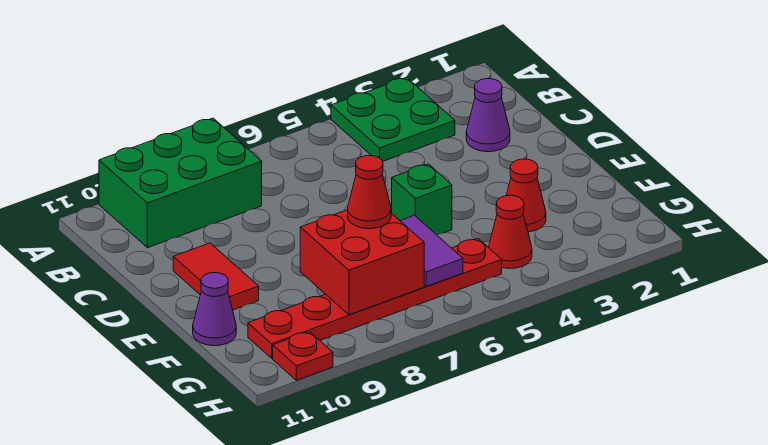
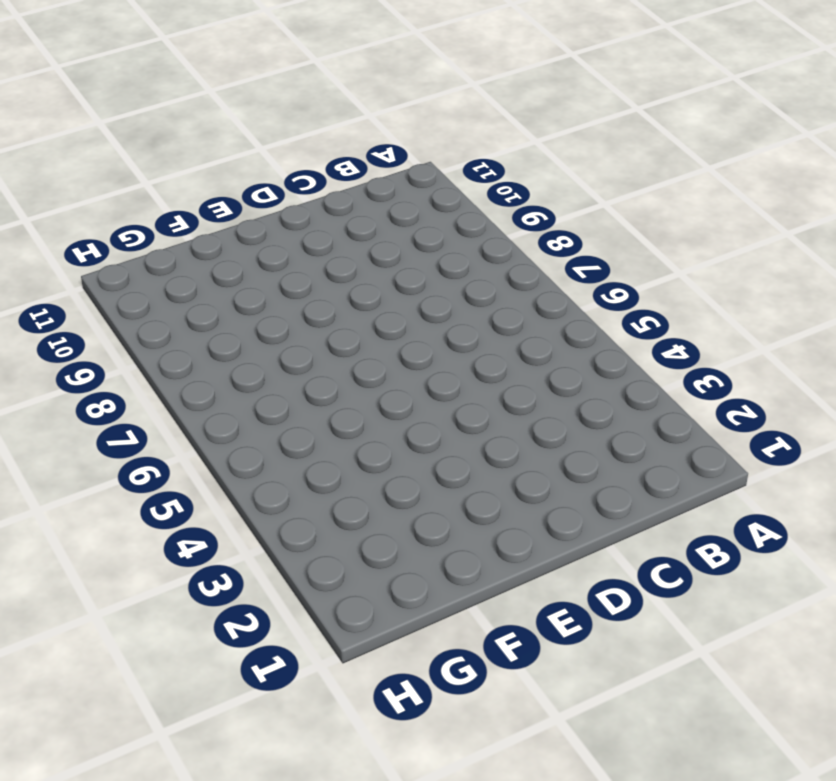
none -> green 2x2 plate [331,77,455,161]
none -> green 2x3 brick [99,118,262,248]
none -> purple 1x1 cone [466,79,510,152]

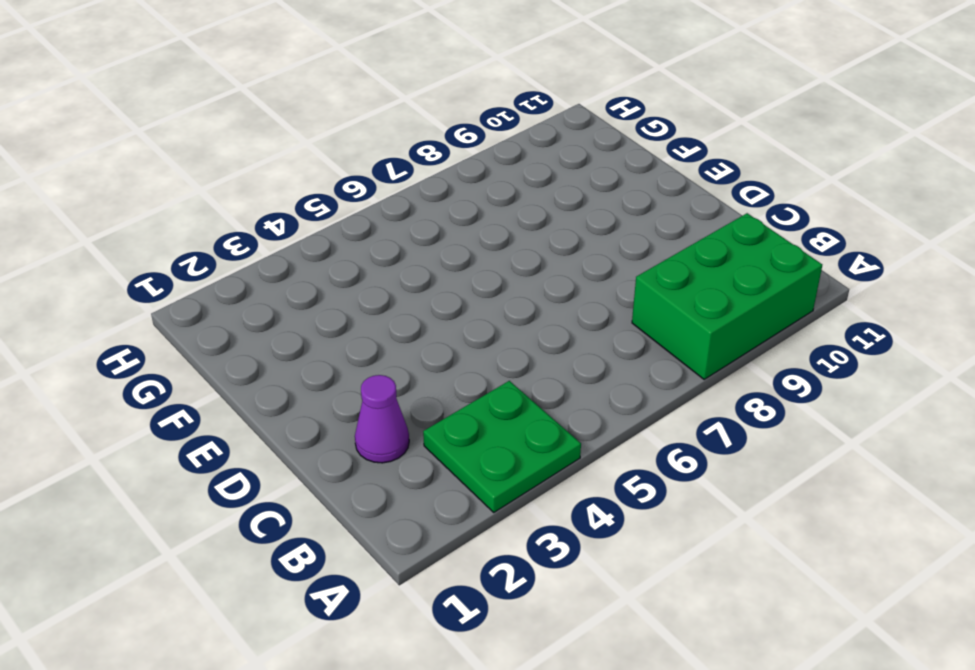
none -> red 1x2 tile [173,243,259,310]
none -> green 1x1 brick [392,164,452,235]
none -> red 1x1 cone [506,159,546,232]

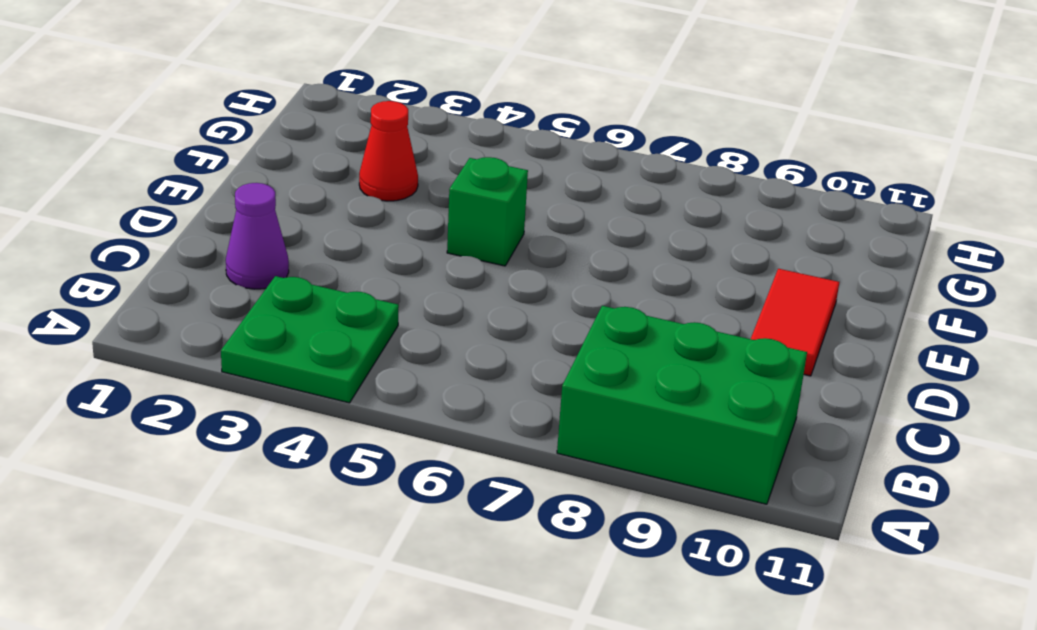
none -> purple 1x1 cone [193,273,236,346]
none -> red 1x1 cone [488,195,532,268]
none -> red 1x6 plate [248,239,502,358]

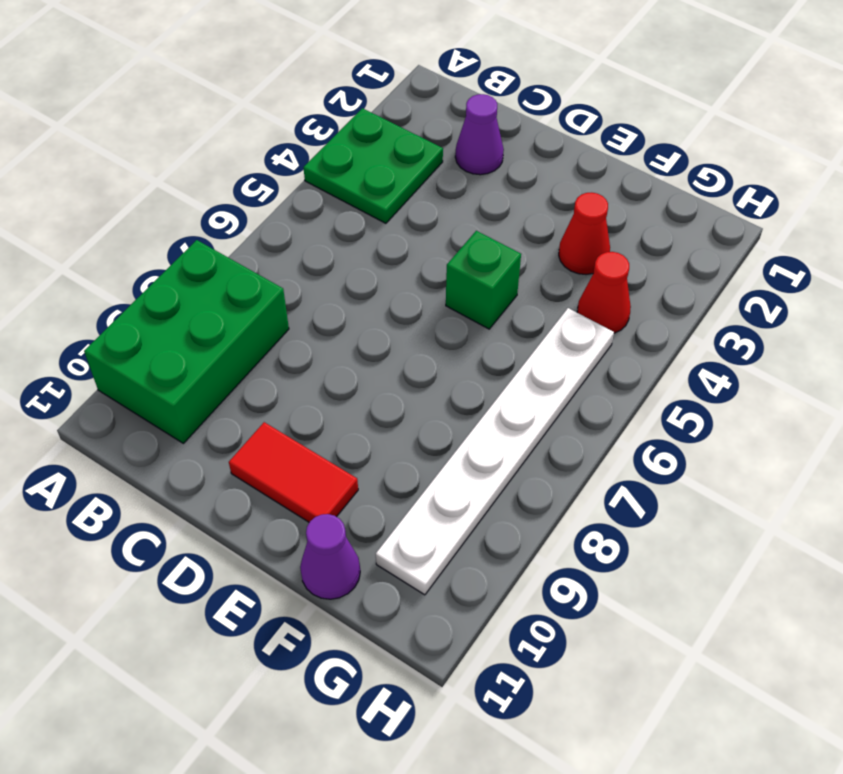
white 1x6 plate [376,308,614,595] -> red 1x6 plate [248,239,502,358]
none -> red 1x1 plate [273,331,333,380]
none -> purple 1x2 tile [400,215,463,286]
none -> red 2x2 brick [300,210,424,315]

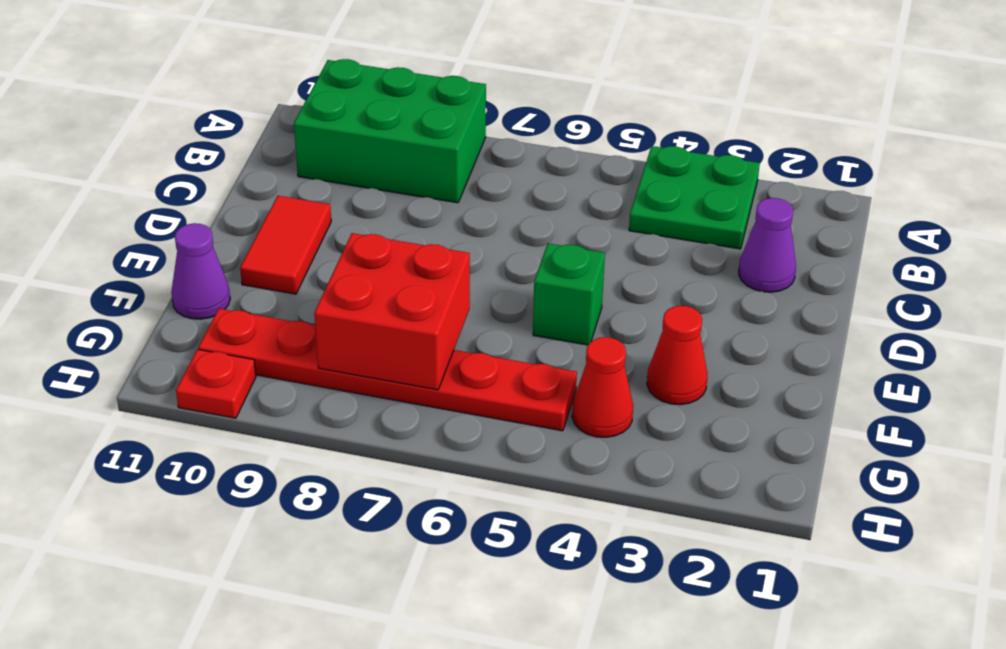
none -> purple 1x2 tile [400,215,463,286]
none -> red 1x1 cone [348,156,391,229]

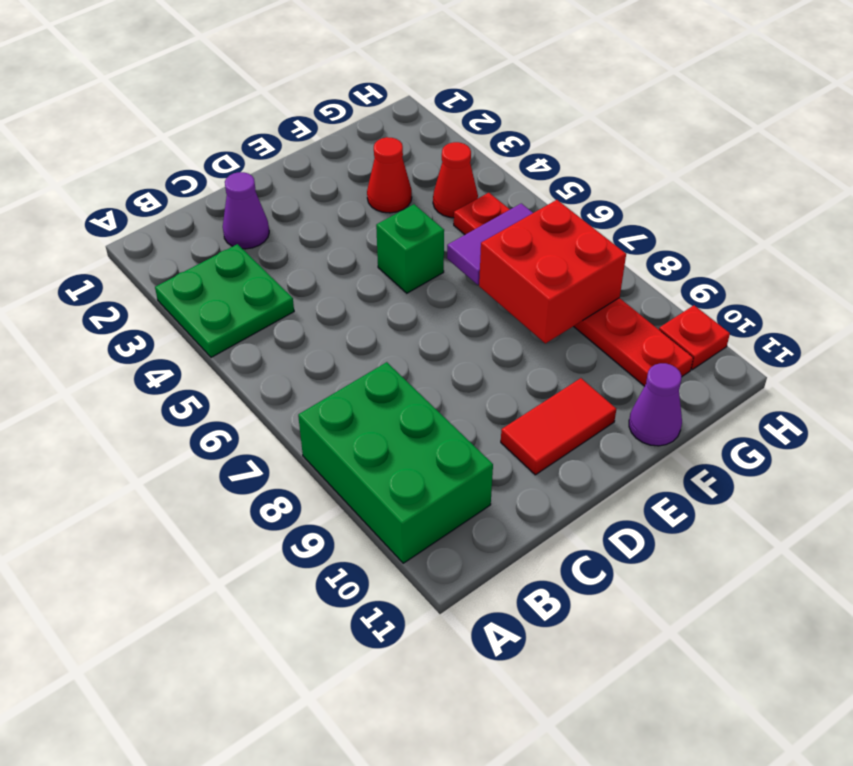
none -> red 1x1 cone [348,156,391,229]

